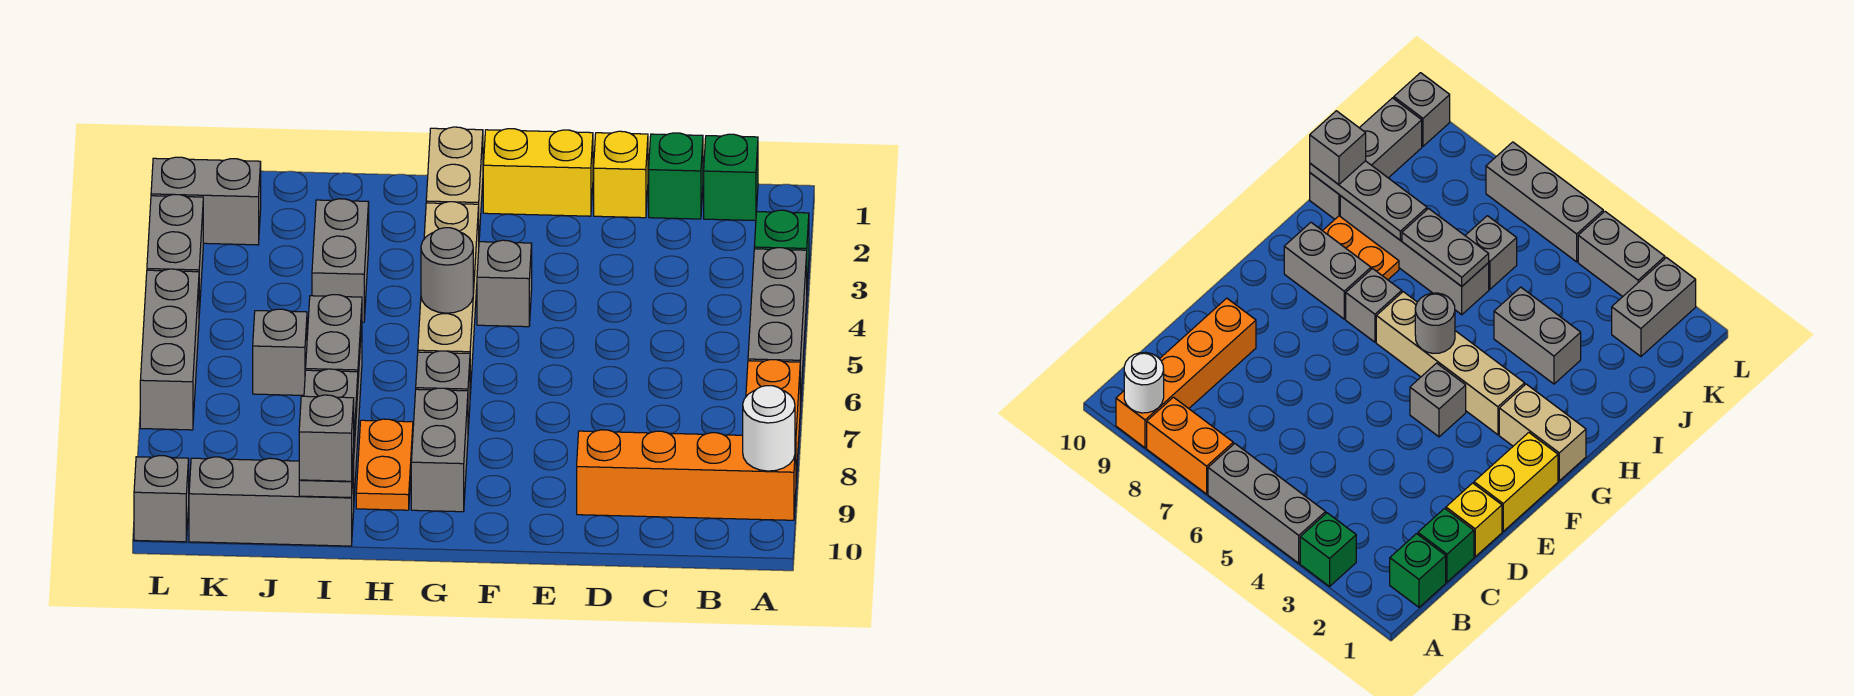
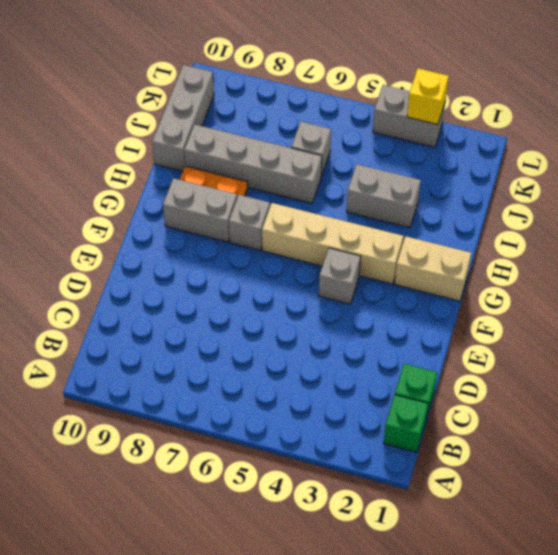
yellow 1x1 brick [407,69,449,124] -> yellow 1x1 brick moved to [594,131,648,218]
none -> green 1x1 brick [754,210,809,284]
none -> grey 1x3 brick [748,248,807,407]
none -> orange 1x2 brick [746,360,800,477]

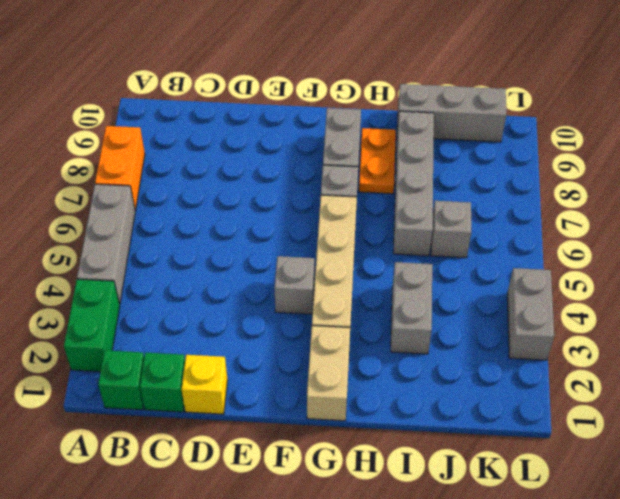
green 1x2 brick [64,279,120,372] -> green 1x1 brick [754,210,809,284]
none -> orange 1x4 brick [577,430,796,520]
none -> yellow 1x2 brick [483,129,593,216]
none -> grey 1x2 brick [151,157,261,245]

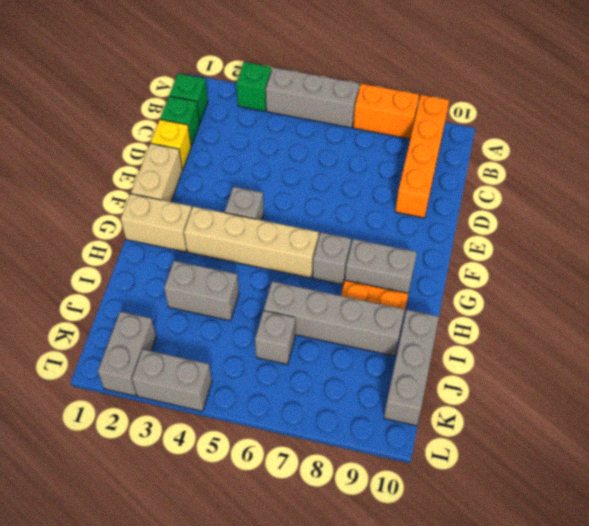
tan 1x2 brick [131,143,182,202] -> yellow 1x2 brick [483,129,593,216]
none -> grey 1x3 brick [140,269,199,430]
none -> grey 1x1 brick [134,456,189,542]
none -> white 1x1 round brick [743,386,795,471]

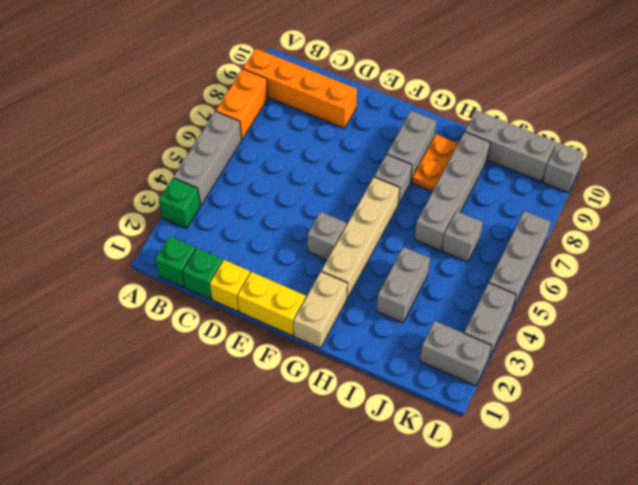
none -> white 1x1 round brick [743,386,795,471]
none -> grey 1x1 round brick [421,228,473,313]
none -> grey 1x2 plate [306,295,362,377]

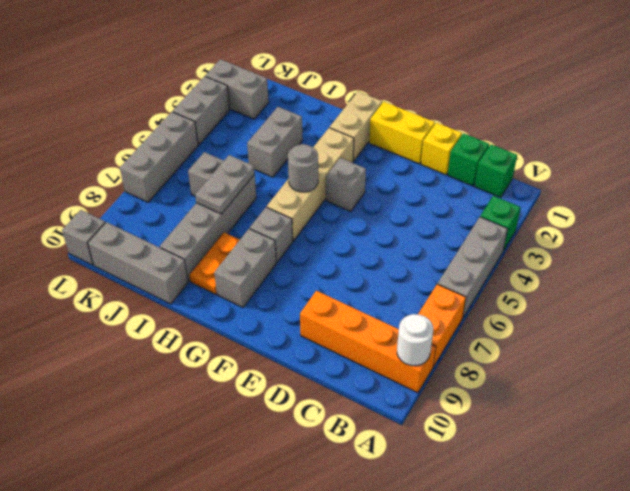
none -> grey 1x3 plate [299,369,358,498]
none -> grey 1x1 brick [299,395,354,481]

